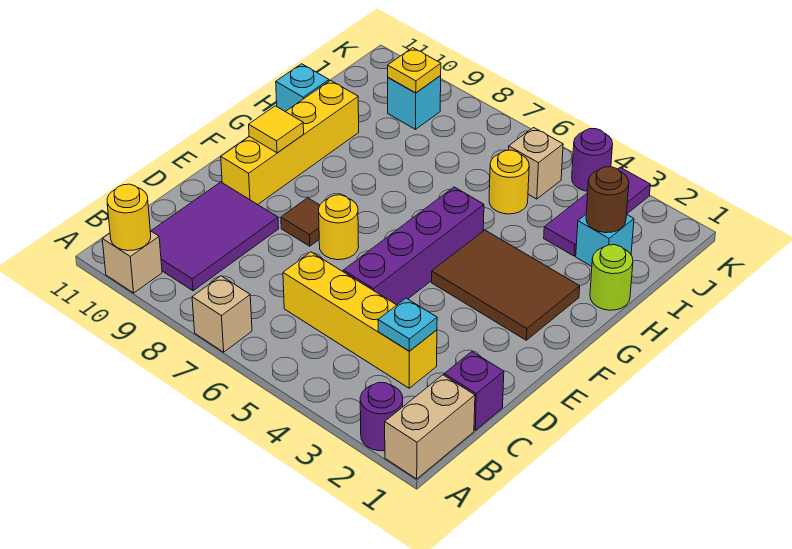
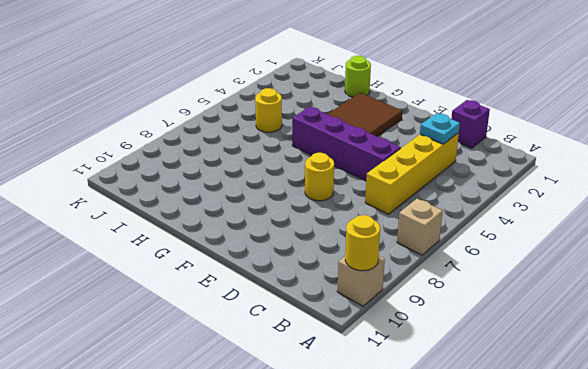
none -> tan 1x2 brick [385,375,475,479]
none -> purple 1x1 round brick [360,383,403,451]
none -> purple 2x3 tile [151,182,279,291]

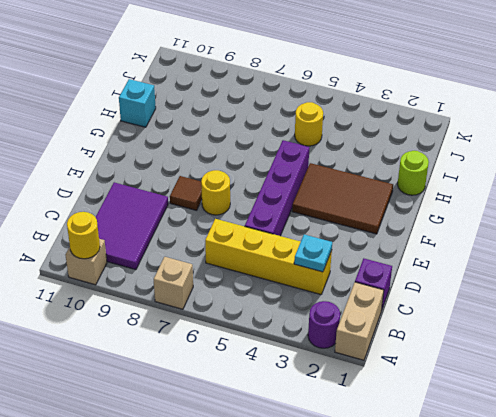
none -> yellow 1x4 brick [221,80,359,205]
none -> cyan 1x1 brick [576,214,634,266]
none -> purple 1x3 tile [544,167,650,256]

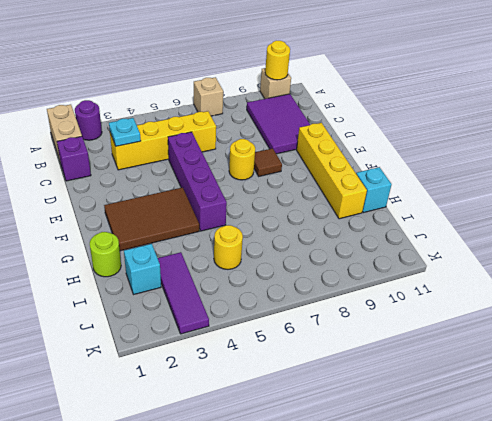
none -> tan 1x1 brick [509,128,563,199]
none -> cyan 1x1 brick [388,76,441,129]
none -> purple 1x1 round brick [572,129,613,191]

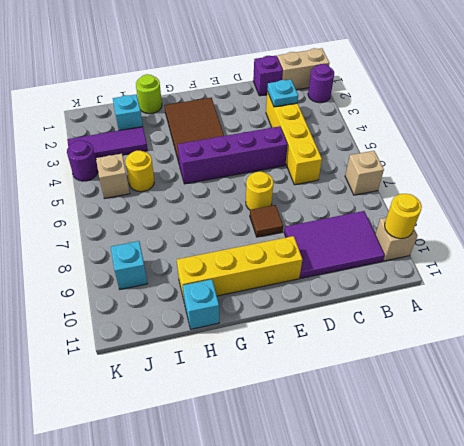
none -> yellow 1x1 tile [249,106,304,153]
none -> brown 1x1 round brick [586,167,629,233]
none -> yellow 1x1 plate [388,48,441,93]

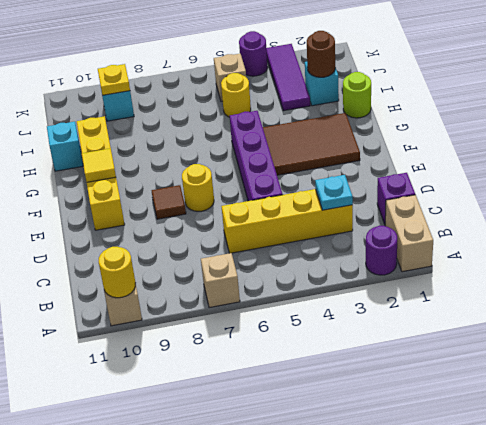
none -> purple 2x3 tile [151,182,279,291]

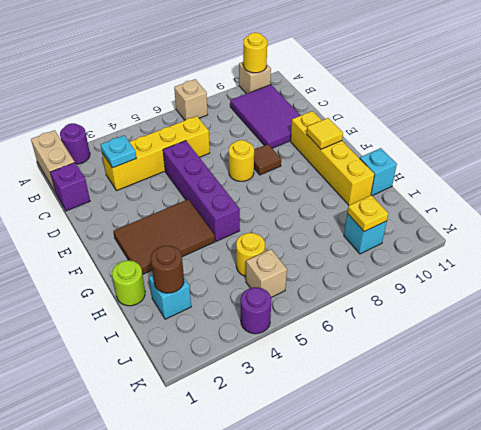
none -> purple 1x3 tile [544,167,650,256]

